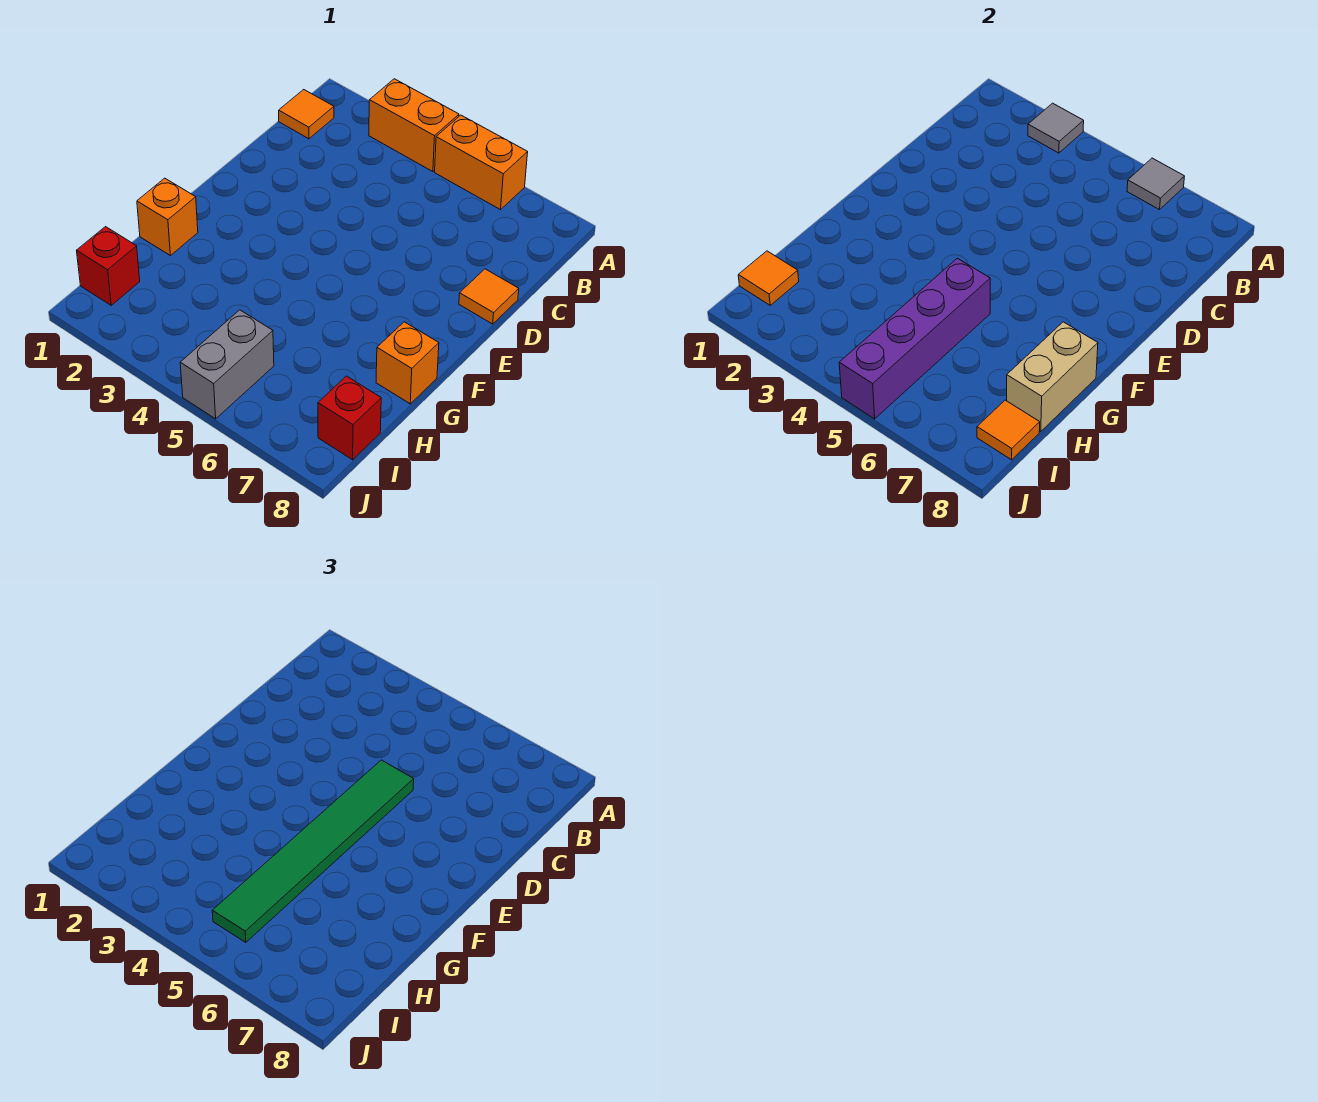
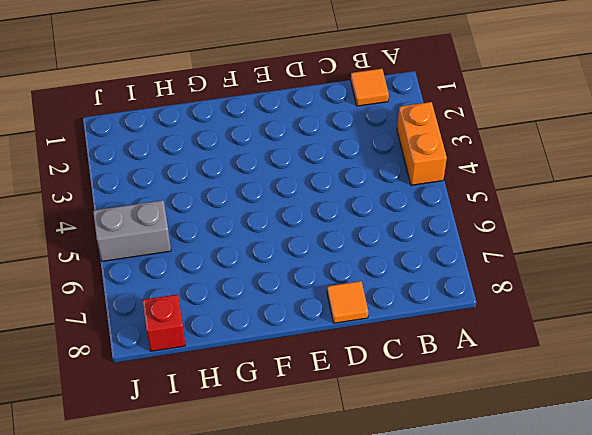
none -> orange 1x2 brick [435,115,528,210]
none -> orange 1x1 brick [137,178,198,256]
none -> orange 1x1 brick [376,322,439,404]

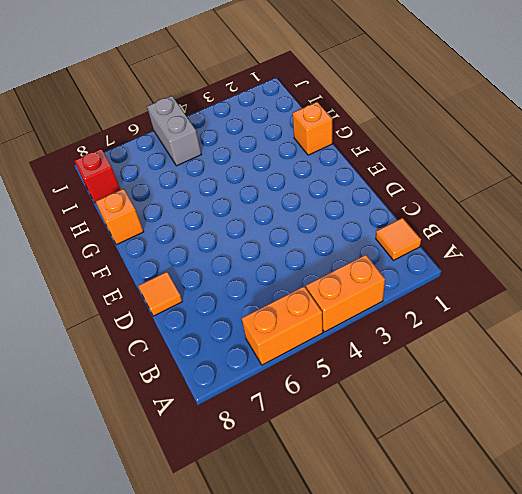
none -> red 1x1 brick [77,227,140,305]
none -> grey 1x1 tile [1028,103,1084,153]
none -> grey 1x1 tile [1127,158,1185,210]

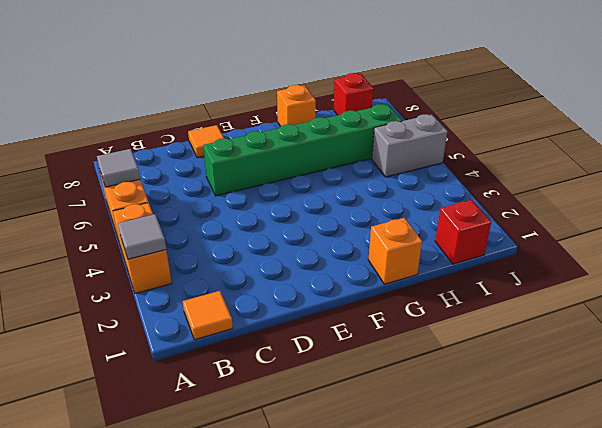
green 1x6 brick [203,104,402,196] -> none
none -> purple 1x4 brick [839,258,990,419]
none -> tan 1x2 brick [1007,322,1098,432]
none -> orange 1x1 tile [738,251,799,305]

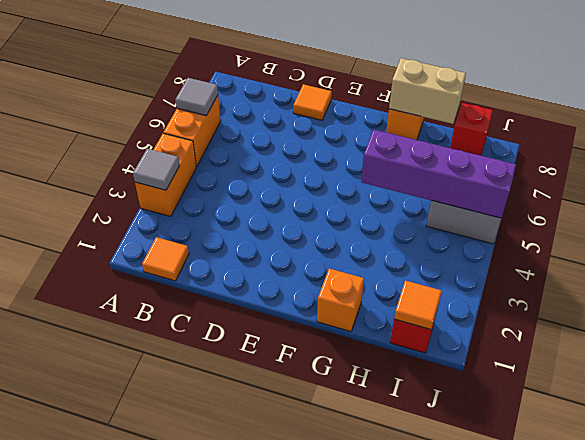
none -> orange 1x1 tile [977,400,1040,460]
none -> green 1x6 tile [212,760,414,942]

